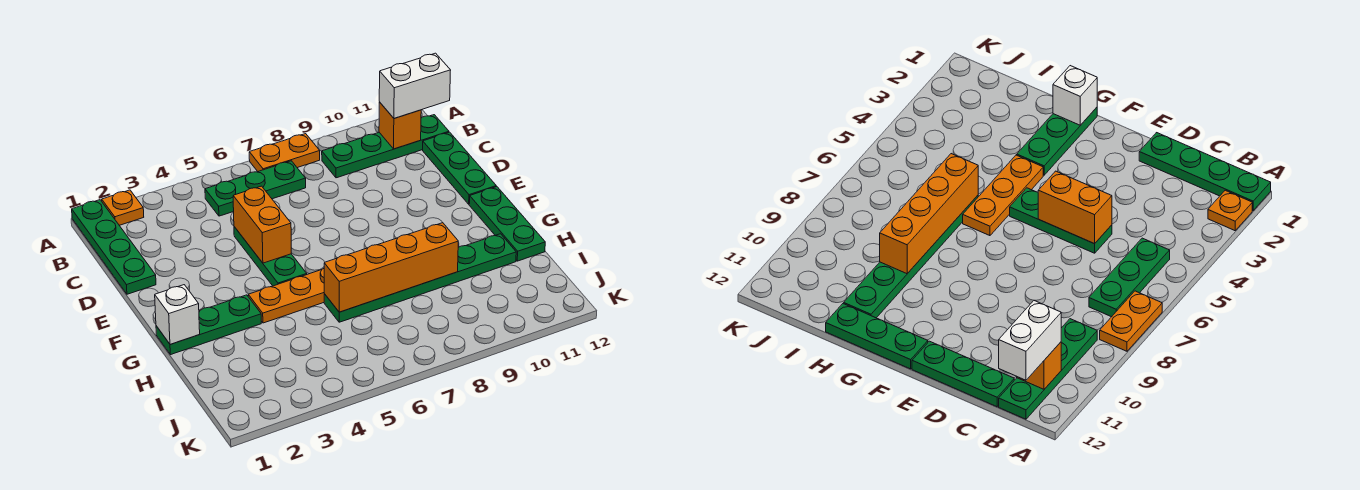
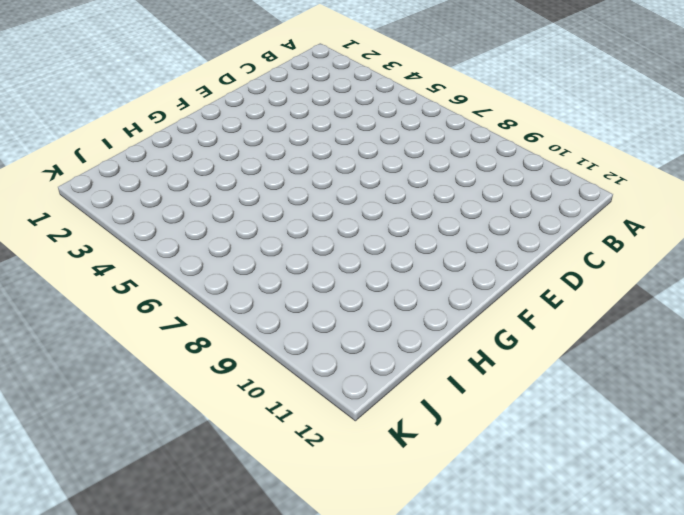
none -> green 1x4 plate [72,200,156,294]
none -> orange 1x1 plate [102,190,144,225]
none -> orange 1x2 plate [249,134,320,171]

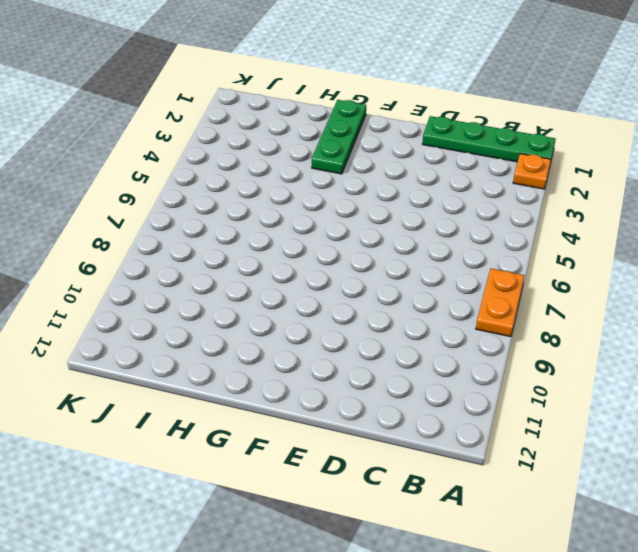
none -> green 1x3 plate [205,161,306,216]
none -> green 1x4 plate [322,115,449,178]
none -> green 1x3 plate [423,132,496,204]

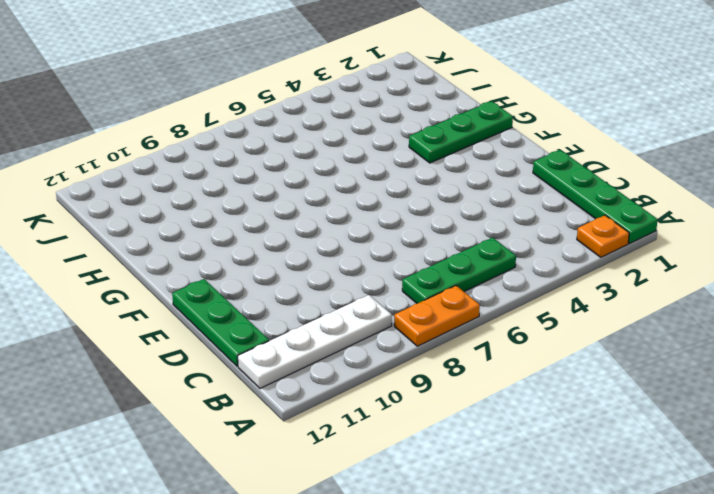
white 1x4 plate [238,295,392,388] -> green 1x4 plate [322,115,449,178]
none -> green 1x3 plate [234,227,307,286]
none -> green 1x3 plate [469,187,545,261]
none -> orange 1x3 plate [248,269,324,323]

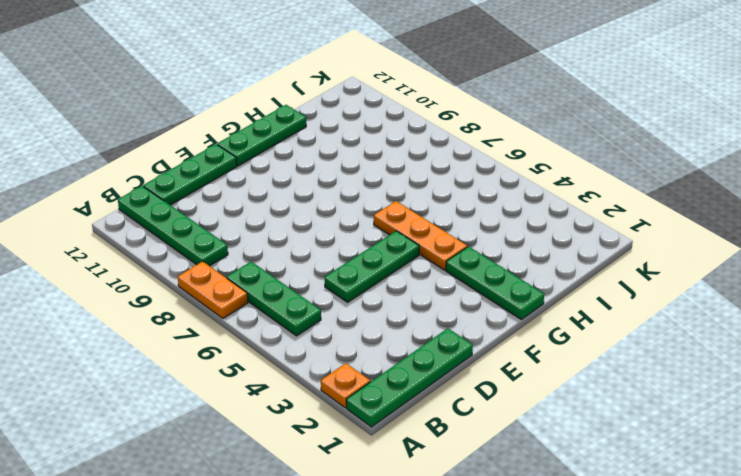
none -> green 1x6 plate [324,234,516,322]
none -> orange 1x1 brick [379,102,421,149]
none -> orange 1x2 brick [233,186,291,263]

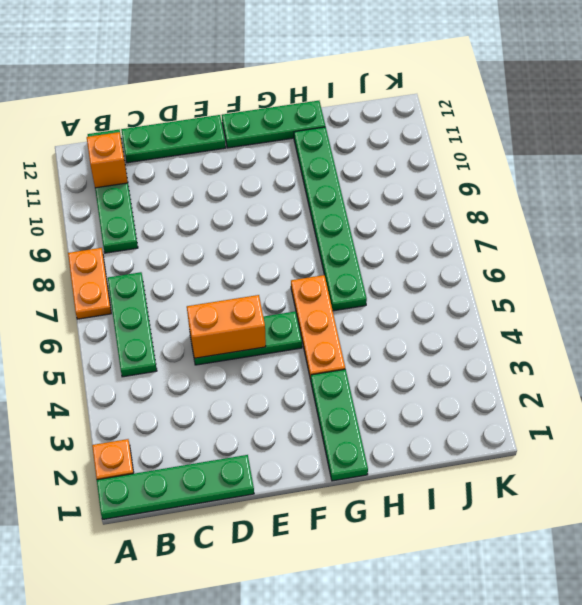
none -> white 1x1 brick [155,285,200,344]
none -> orange 1x4 brick [324,223,458,312]
none -> white 1x2 brick [379,53,451,118]

